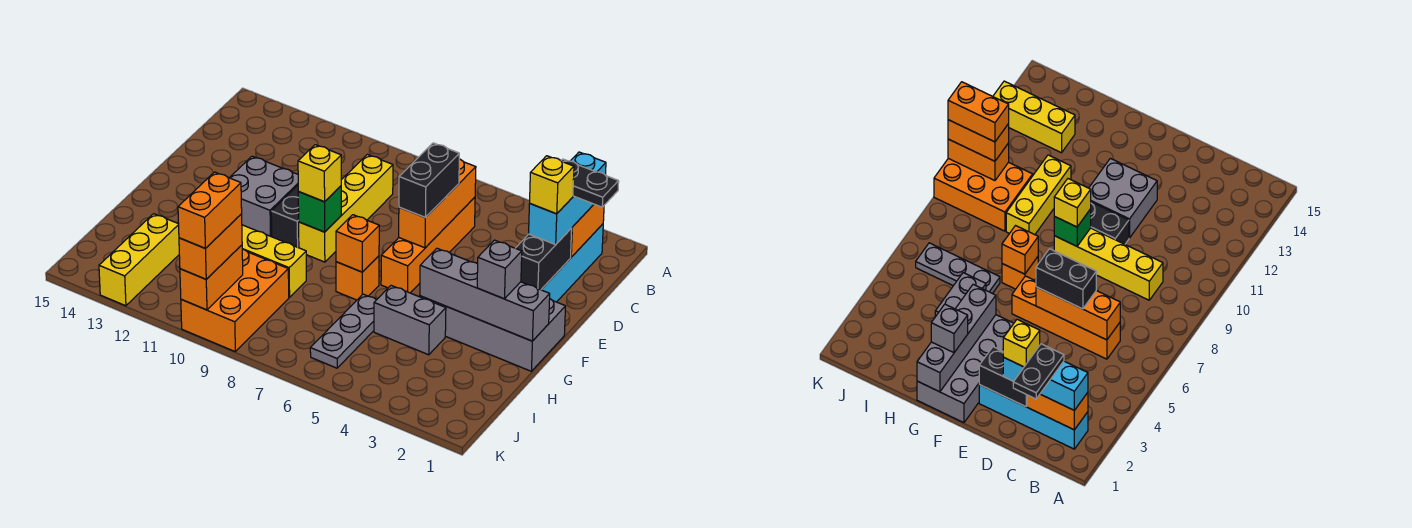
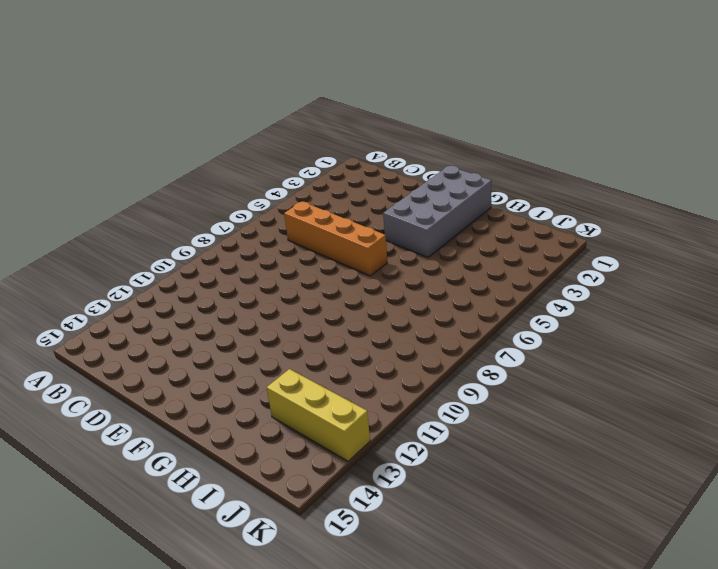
none -> cyan 1x4 brick [541,224,603,302]
none -> yellow 1x4 brick [299,155,393,262]
none -> black 1x2 brick [271,186,299,248]

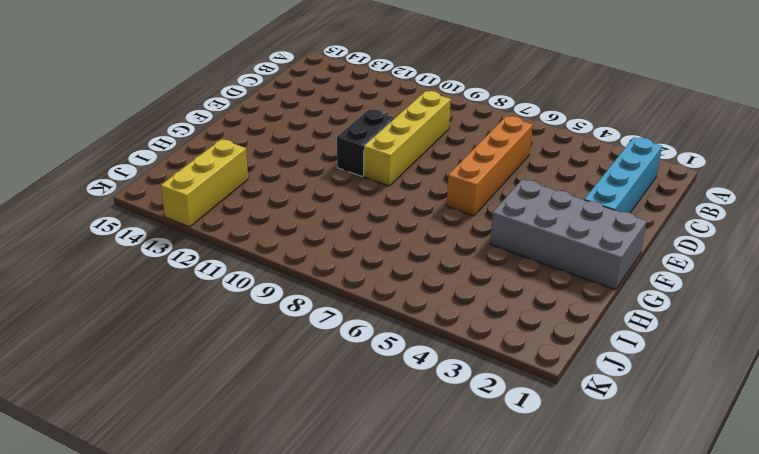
none -> grey 2x2 brick [230,156,298,237]
none -> orange 1x1 brick [336,256,379,300]
none -> grey 1x2 brick [374,286,446,355]

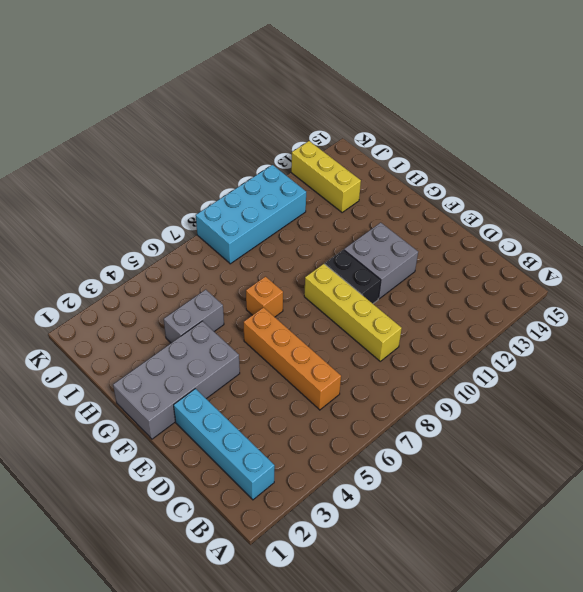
cyan 2x4 brick [196,165,306,264] -> orange 2x3 brick [181,249,289,351]
none -> grey 1x3 plate [310,294,376,368]
none -> yellow 1x3 brick [242,225,306,297]
none -> orange 1x2 brick [571,204,604,257]

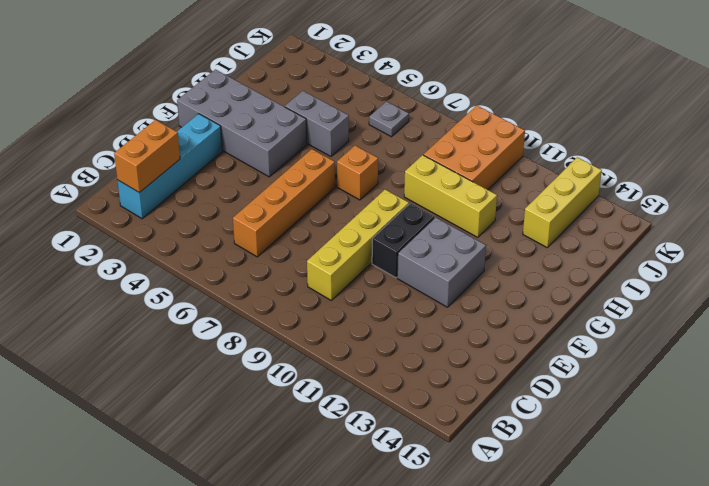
grey 1x1 plate [369,102,409,137] -> grey 1x3 plate [310,294,376,368]
none -> orange 1x3 brick [399,159,476,248]
none -> black 1x2 brick [516,228,572,290]
none -> green 1x1 brick [298,186,341,232]

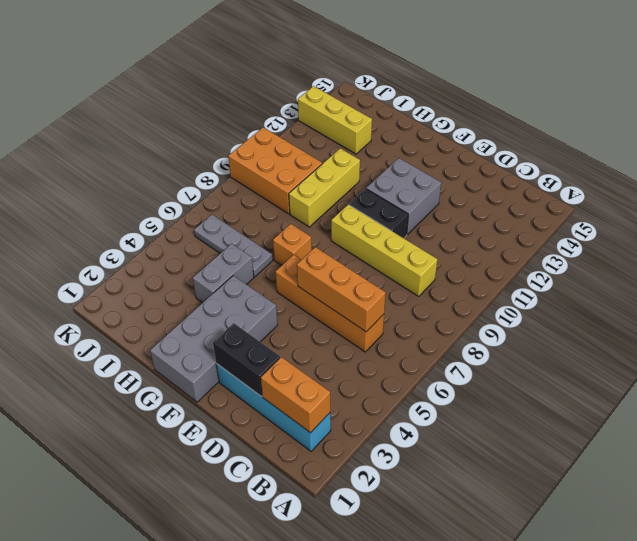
none -> green 1x1 brick [298,186,341,232]
none -> grey 1x4 brick [420,248,550,341]
none -> orange 1x1 brick [336,215,379,272]

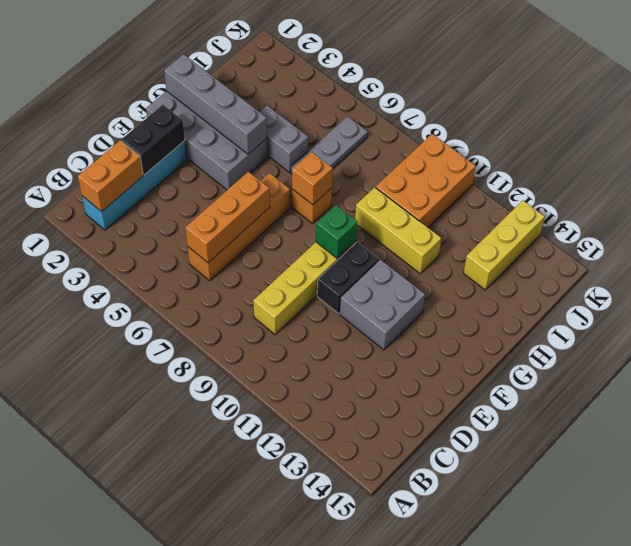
none -> orange 1x2 brick [180,245,243,310]
none -> cyan 1x3 brick [529,152,606,244]
none -> black 1x2 brick [399,143,459,218]

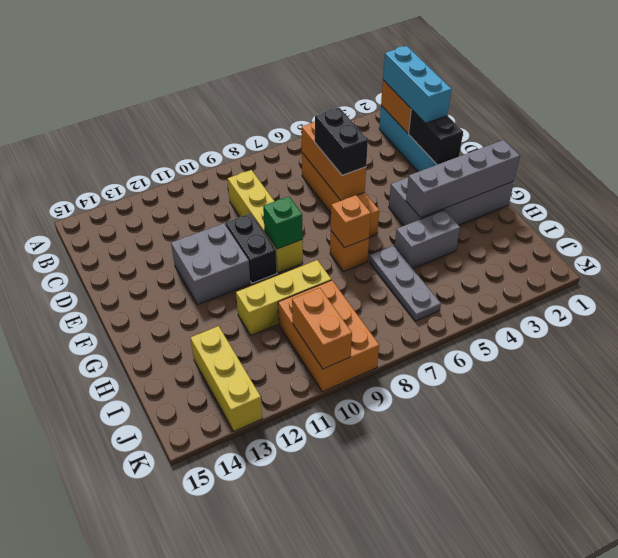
none -> yellow 1x1 brick [298,145,341,202]
none -> grey 1x1 brick [477,240,522,299]
none -> orange 1x2 brick [179,214,242,279]

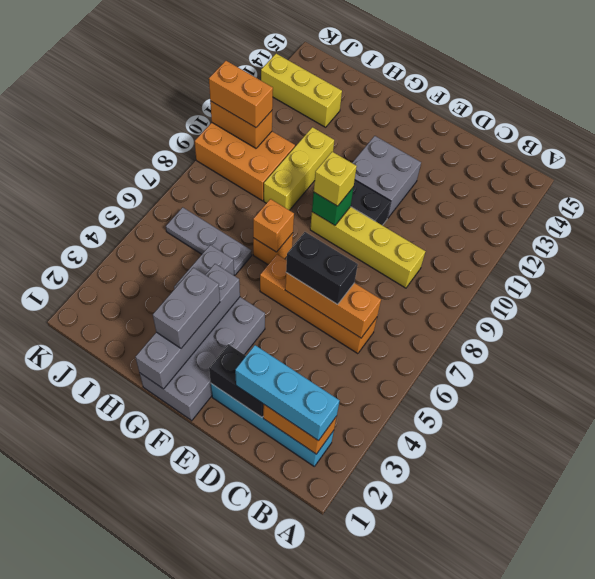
grey 1x2 brick [153,268,220,348] -> grey 1x1 brick [477,240,522,299]
none -> black 1x2 plate [561,159,619,207]
none -> yellow 1x1 brick [530,156,574,214]
none -> orange 1x2 brick [178,172,242,248]

